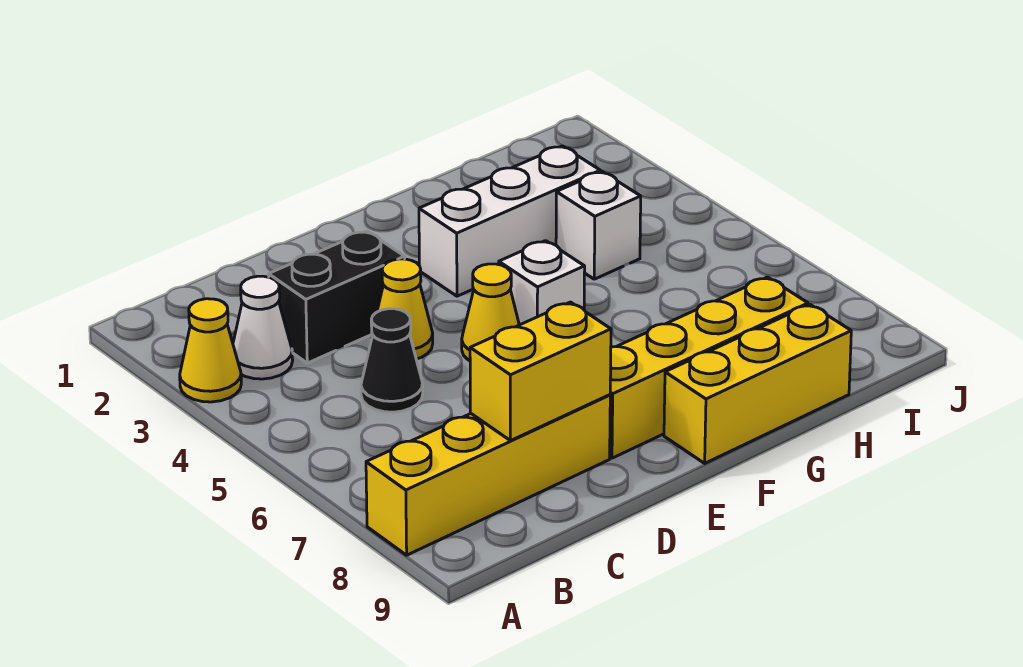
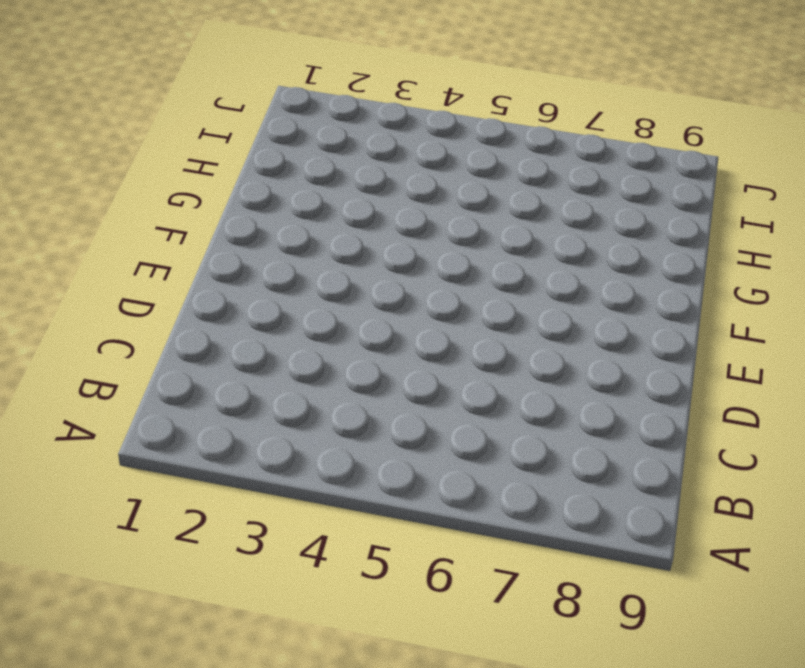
none -> yellow 1x1 cone [180,299,241,402]
none -> yellow 1x4 brick [366,395,610,555]
none -> white 1x1 cone [233,276,293,379]

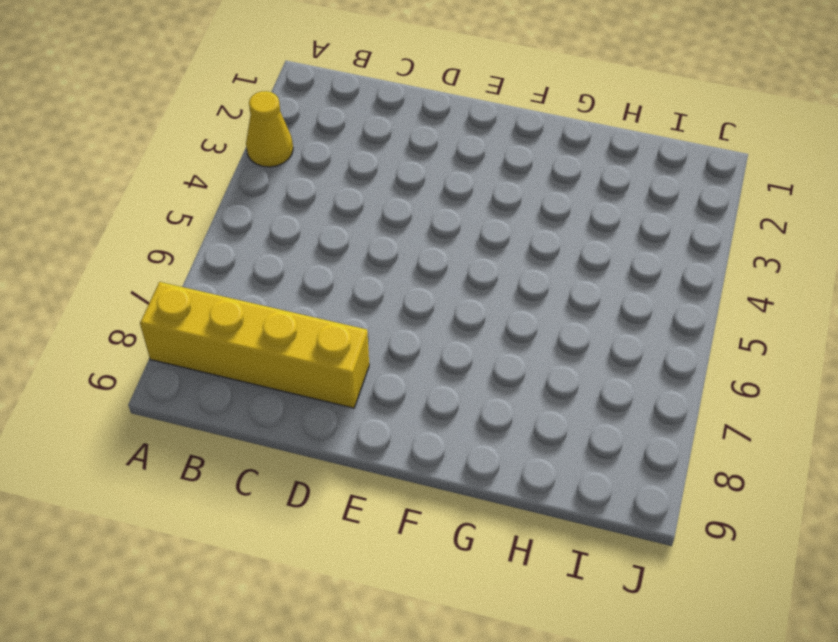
none -> white 1x1 cone [233,276,293,379]
none -> black 1x2 brick [268,231,405,363]
none -> black 1x1 cone [361,309,423,412]

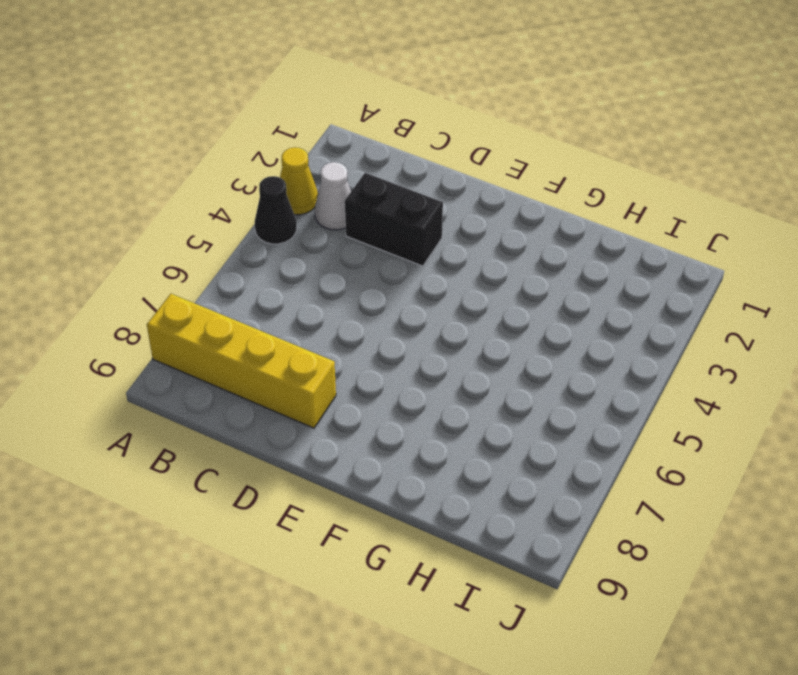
black 1x1 cone [255,176,297,244] -> black 1x1 cone moved to [361,309,423,412]
none -> yellow 1x1 cone [372,259,433,359]
none -> yellow 1x1 cone [462,264,519,361]
none -> yellow 1x4 brick [610,277,808,458]

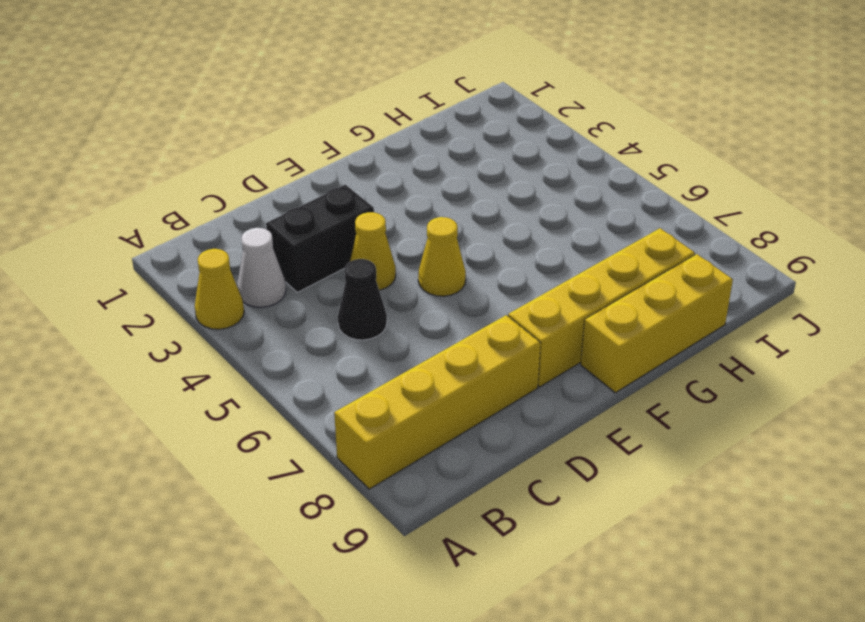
none -> white 1x3 brick [419,146,600,296]
none -> white 1x1 brick [499,241,585,325]
none -> white 1x1 brick [556,172,641,279]

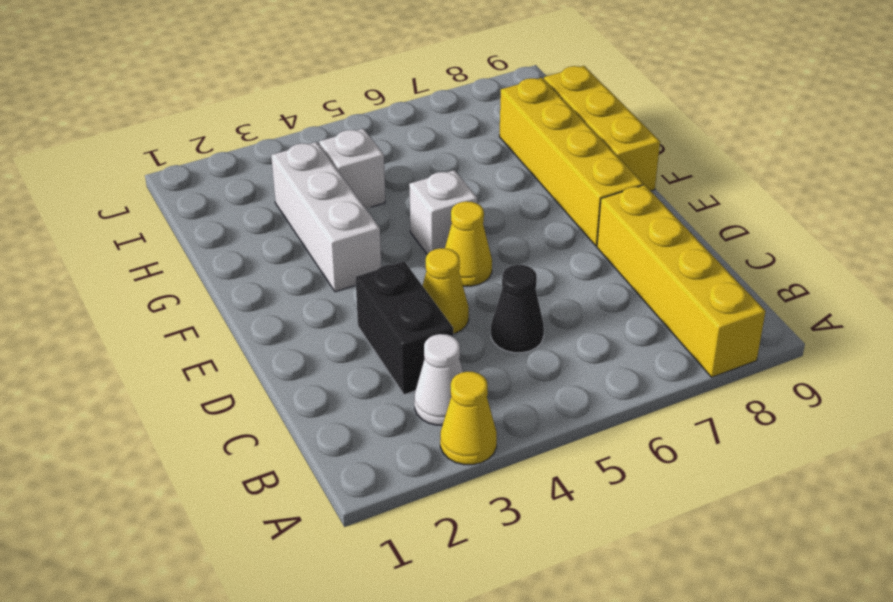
none -> yellow 1x2 brick [470,302,611,441]

